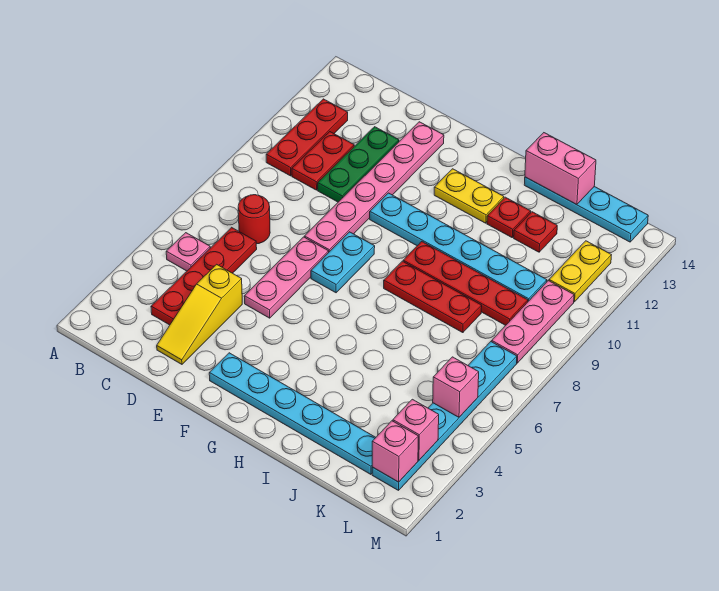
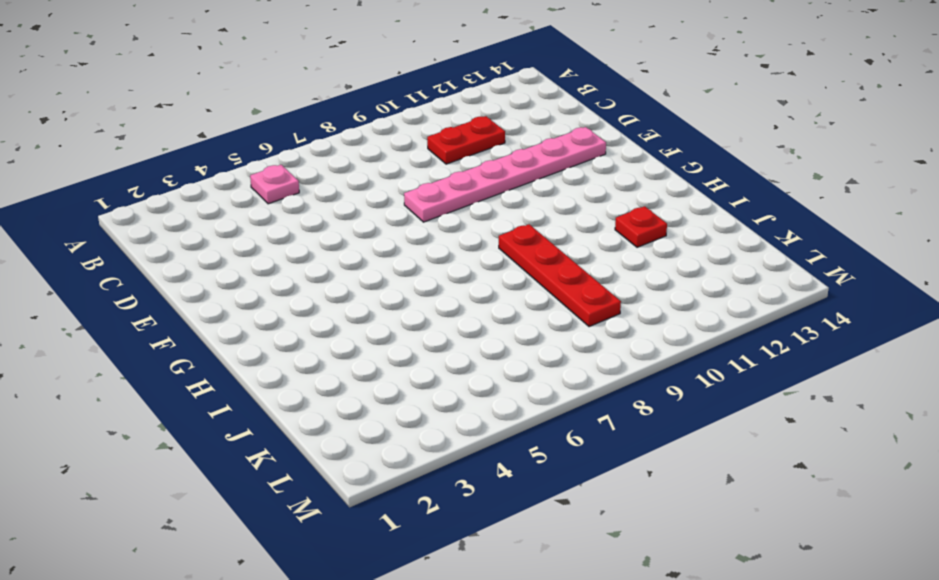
none -> red 1x3 plate [266,99,348,176]
none -> red 1x4 plate [151,227,257,325]
none -> red 1x1 round brick [238,195,270,244]

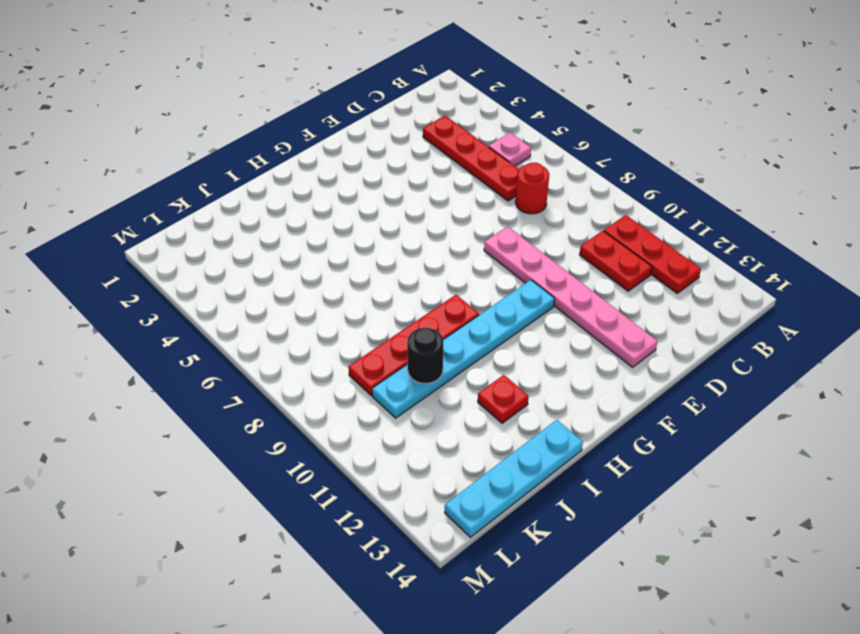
black 1x1 round brick [407,328,443,384] -> none
none -> yellow 1x3 slope [157,264,242,364]
none -> green 1x3 plate [318,127,399,202]
none -> pink 1x3 plate [244,237,329,318]

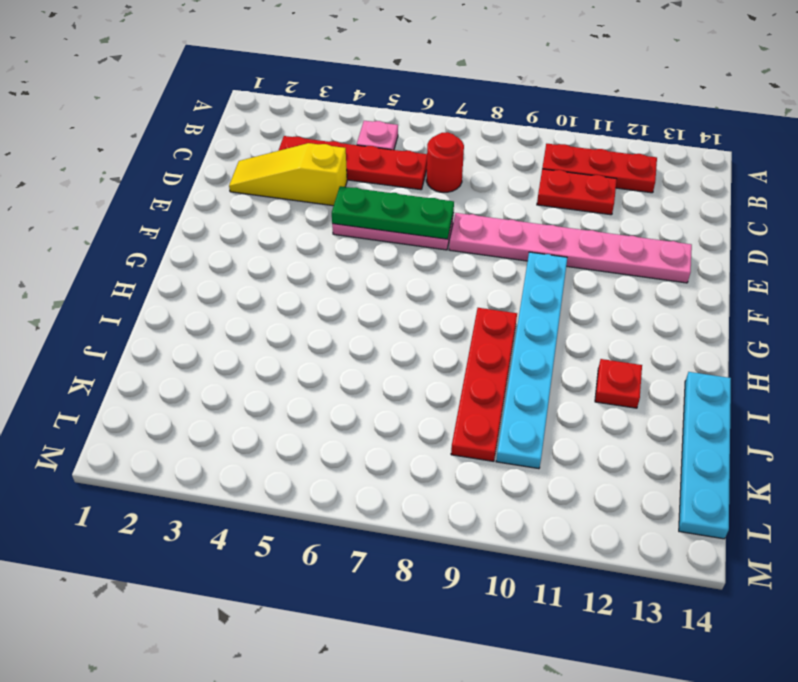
green 1x3 plate [332,186,454,239] -> green 1x3 plate moved to [318,127,399,202]
none -> cyan 1x6 plate [209,353,376,474]
none -> cyan 1x2 plate [311,232,375,293]
none -> yellow 1x2 plate [434,169,504,223]

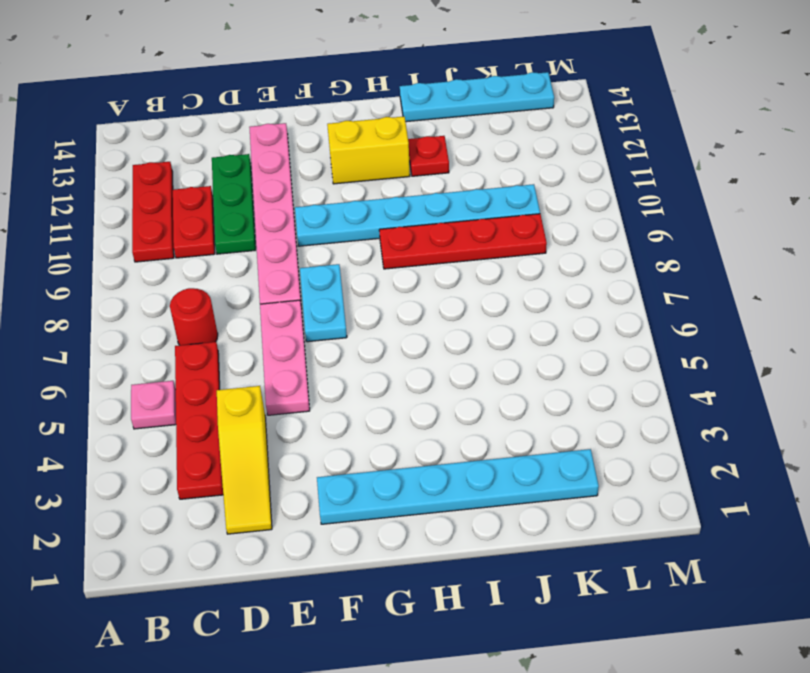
yellow 1x2 brick [327,117,410,184] -> yellow 1x2 plate [434,169,504,223]
none -> red 1x3 plate [384,261,482,333]
none -> red 1x1 plate [514,212,557,252]
none -> cyan 1x6 plate [372,342,517,490]

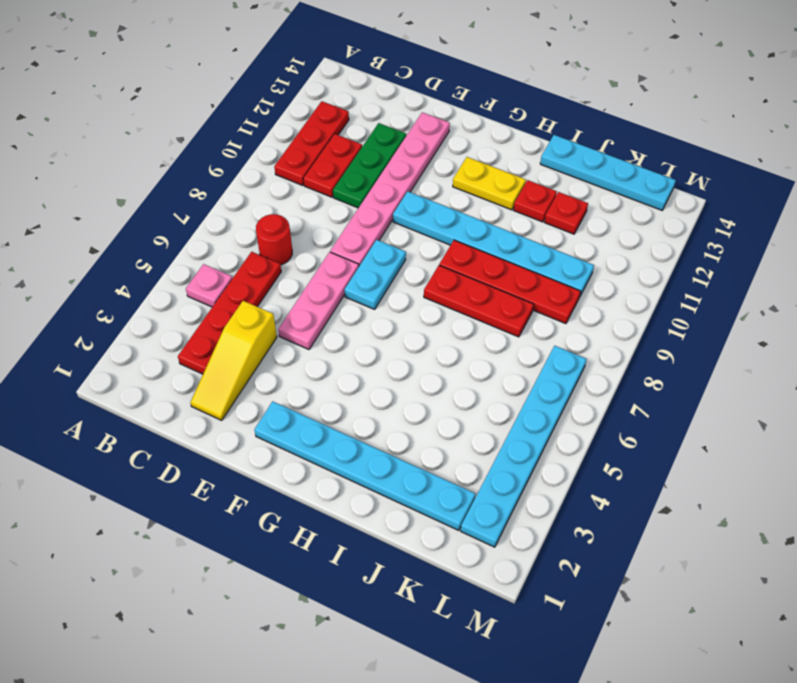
none -> pink 1x3 plate [492,281,574,363]
none -> yellow 1x2 plate [549,241,611,302]
none -> pink 1x2 brick [525,133,596,205]

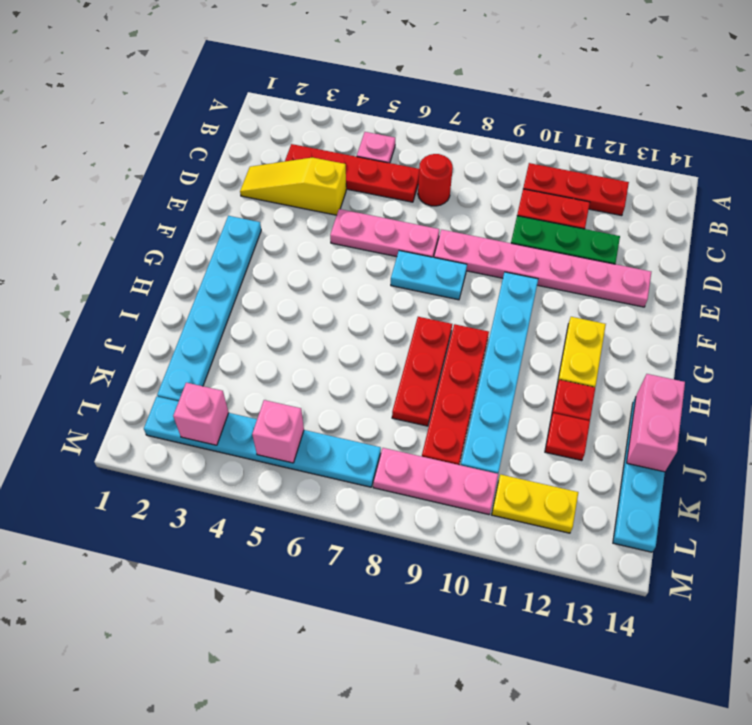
none -> pink 1x1 brick [372,421,418,482]

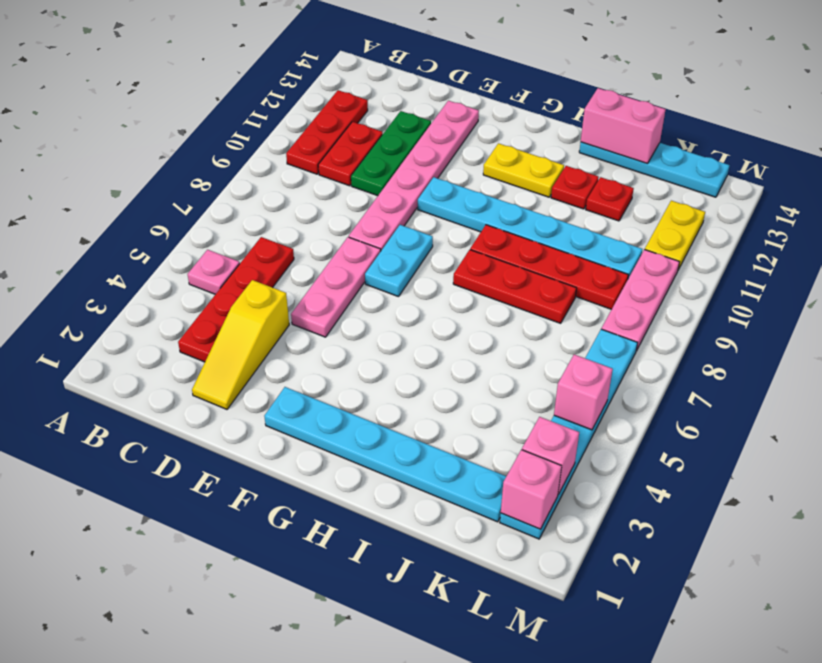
none -> red 1x1 round brick [238,195,270,244]

